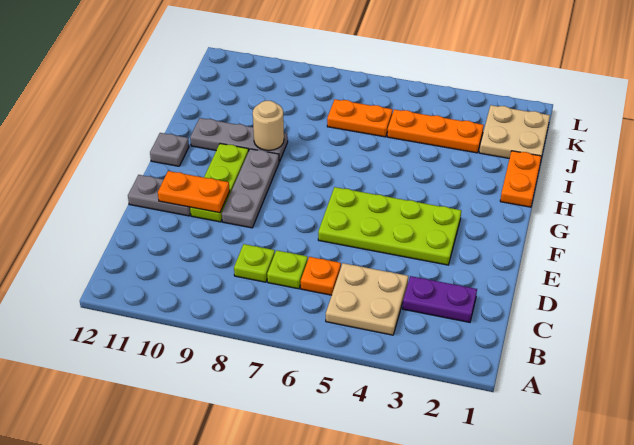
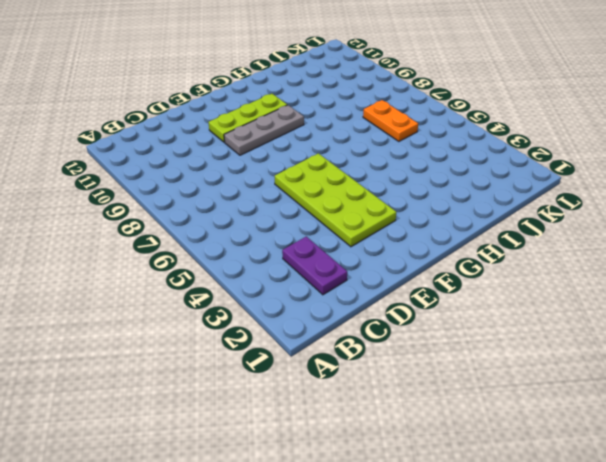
none -> tan 2x2 plate [326,263,408,335]
none -> orange 1x1 plate [301,257,341,295]
none -> lime 1x1 plate [267,250,308,289]

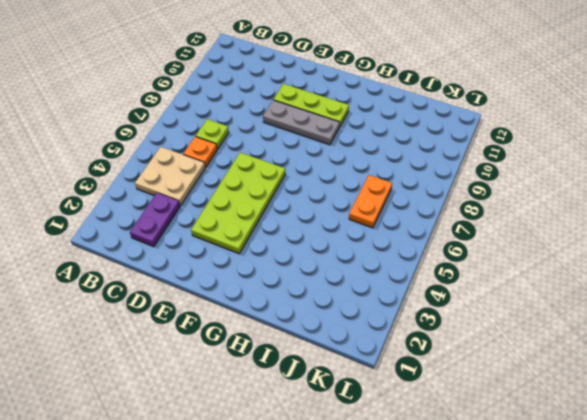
none -> lime 1x1 plate [234,244,275,282]
none -> grey 1x2 plate [128,175,191,216]
none -> grey 1x1 plate [150,133,189,166]

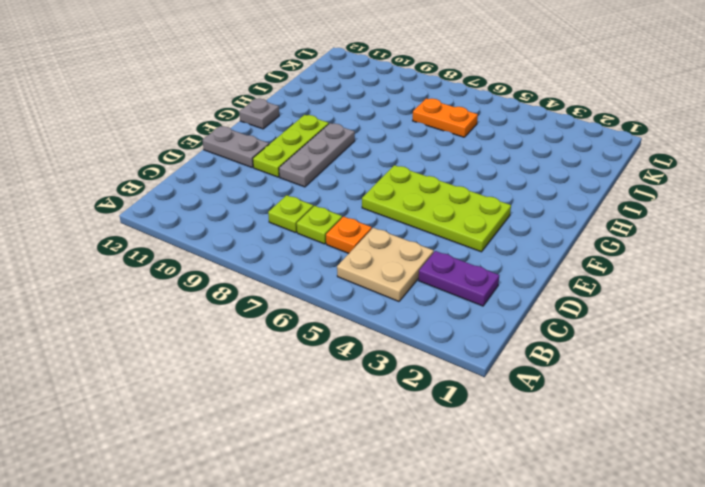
none -> orange 1x2 plate [500,151,541,207]
none -> grey 1x3 plate [190,118,288,162]
none -> tan 2x2 plate [479,105,550,158]

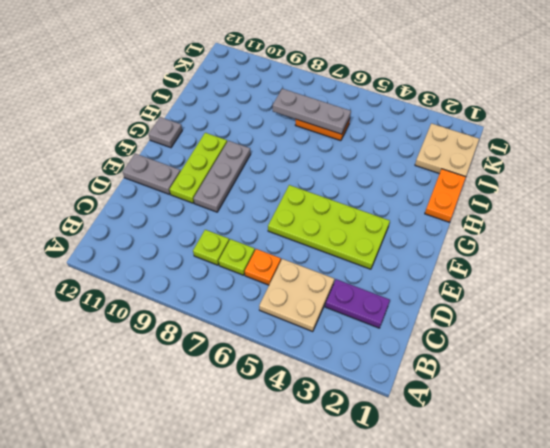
grey 1x3 plate [273,89,351,134] -> grey 1x3 plate moved to [190,118,288,162]
none -> orange 1x3 plate [387,109,484,153]
none -> orange 1x2 plate [158,171,230,213]
none -> tan 1x1 round brick [253,101,284,150]

